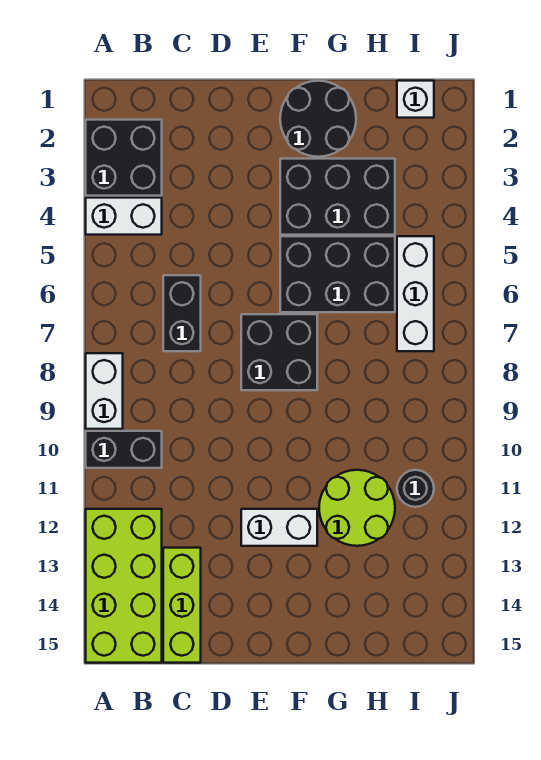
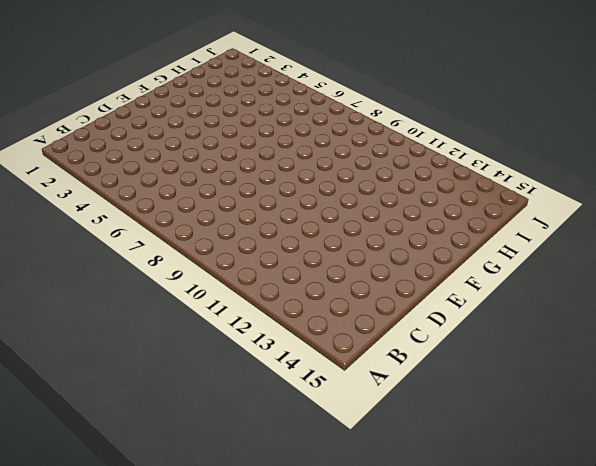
none -> black 2x2 brick [86,120,162,196]
none -> white 1x2 brick [86,198,162,235]
none -> white 1x2 brick [86,353,123,429]

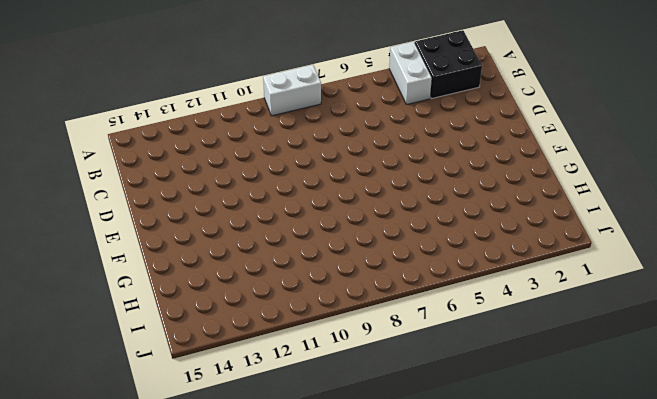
none -> black 1x2 brick [86,431,162,468]
none -> lime 2x4 brick [86,509,162,663]
none -> black 1x2 brick [163,275,201,351]

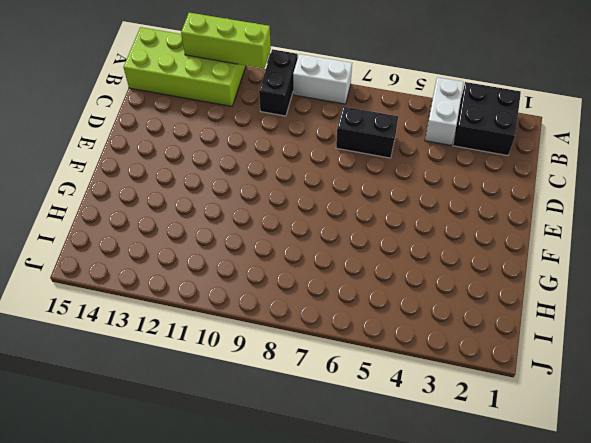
lime 1x3 brick [181,13,271,69] -> lime 1x3 brick moved to [163,548,201,663]
none -> black 2x2 brick [241,314,317,390]
none -> white 1x2 brick [241,509,317,546]
none -> black 2x2 round brick [280,81,356,157]

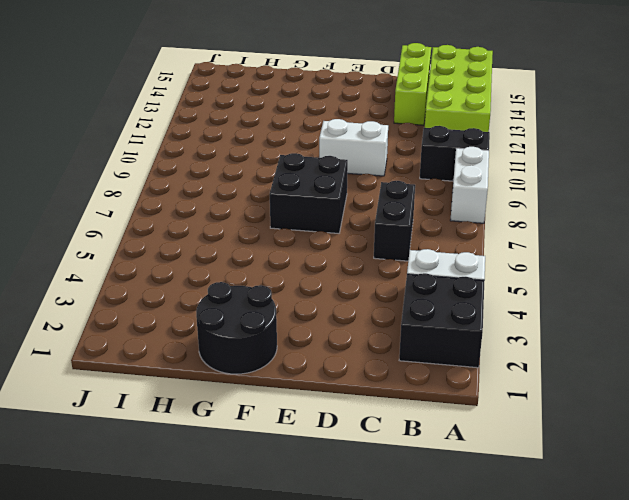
white 1x2 brick [319,119,388,176] -> white 1x2 brick moved to [241,509,317,546]
none -> black 2x3 brick [280,159,395,235]
none -> black 2x3 brick [280,236,395,312]
none -> lime 2x2 round brick [319,470,395,546]

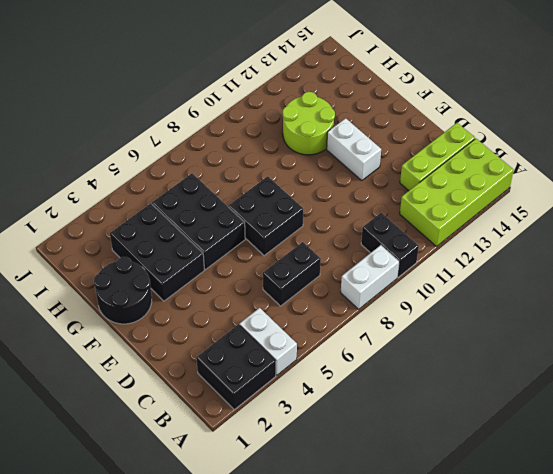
none -> white 1x1 brick [397,81,434,118]
none -> white 1x3 brick [397,236,434,351]
none -> black 1x1 round brick [397,470,434,507]

